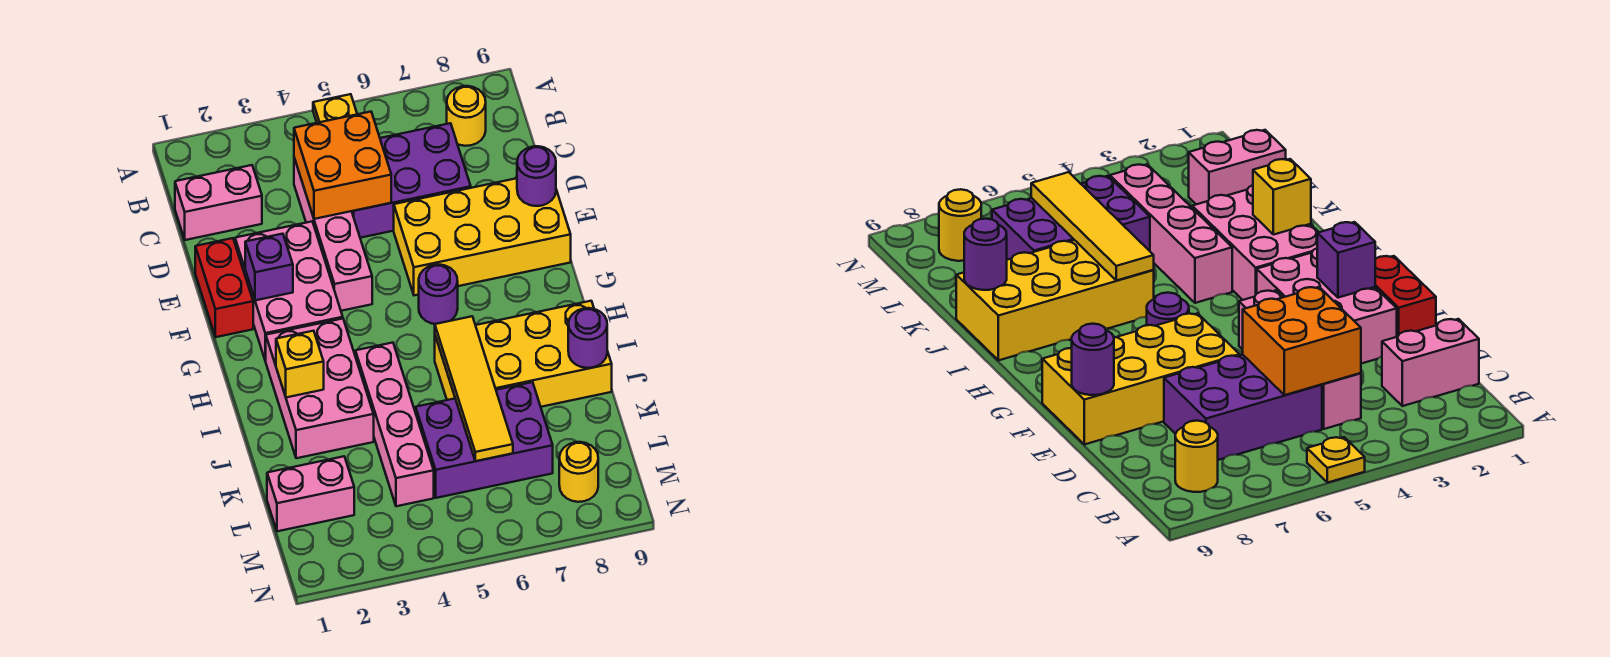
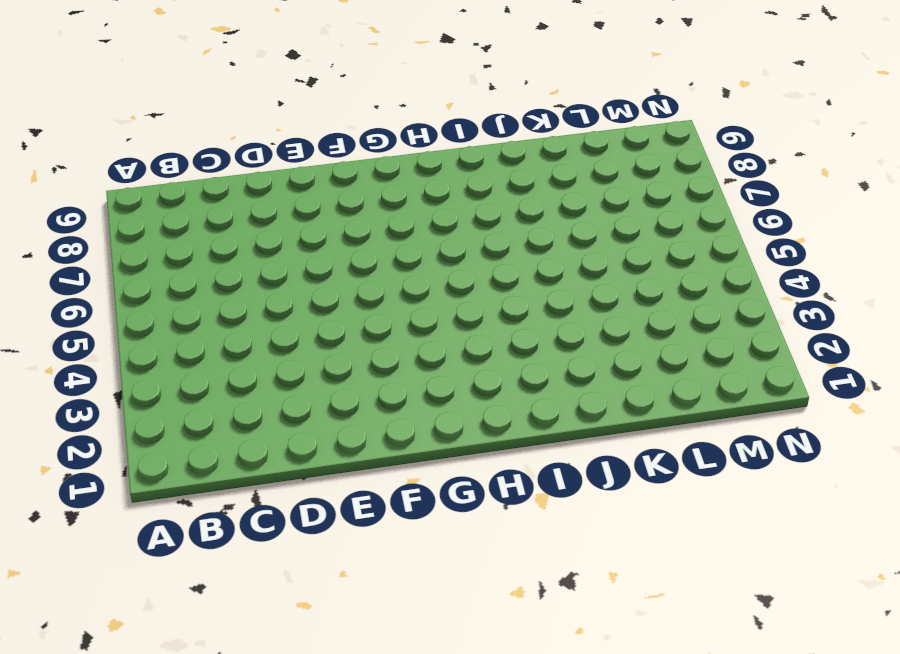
none -> yellow 1x1 plate [313,94,357,123]
none -> yellow 1x1 round brick [447,86,486,146]
none -> pink 1x2 brick [175,165,262,240]

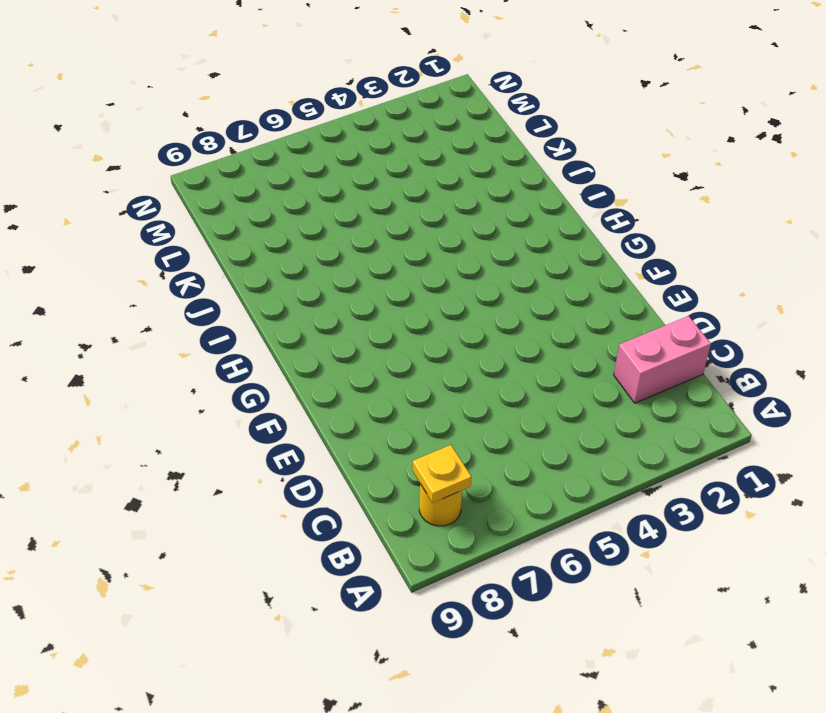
yellow 1x1 plate [412,445,472,503] -> yellow 1x1 plate moved to [313,94,357,123]
none -> pink 1x4 brick [294,158,372,311]
none -> purple 2x3 brick [352,123,471,238]
none -> red 1x2 brick [195,238,253,337]

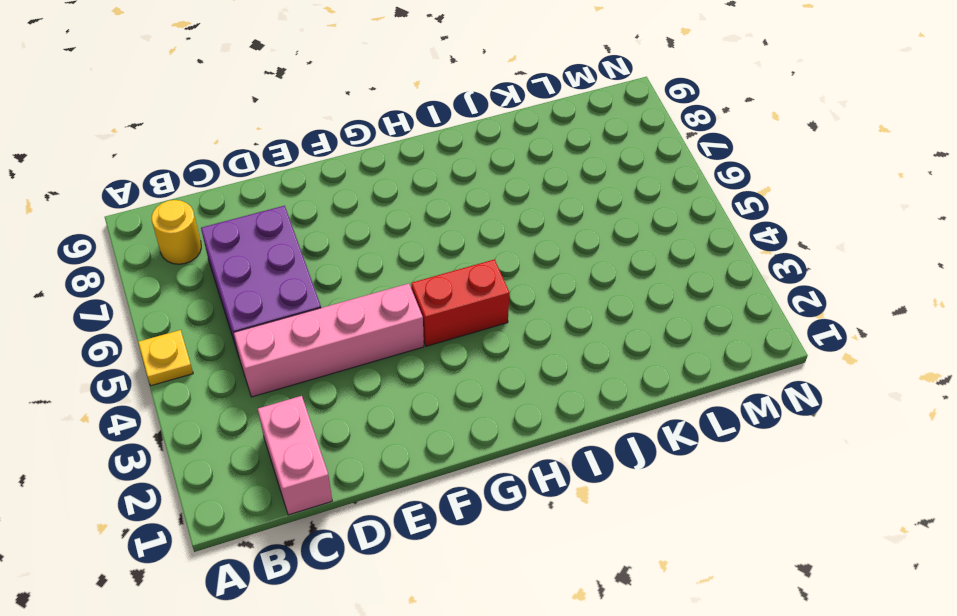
red 1x2 brick [411,259,510,346] -> red 1x2 brick moved to [195,238,253,337]
none -> pink 2x3 brick [235,222,343,361]
none -> yellow 2x4 brick [394,178,571,295]
none -> purple 1x1 round brick [419,265,458,324]

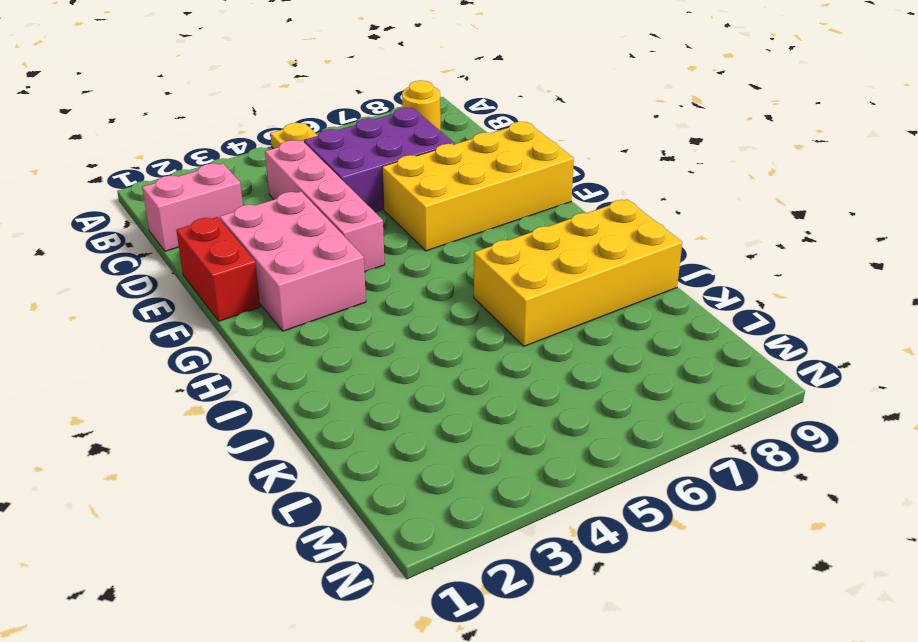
none -> purple 1x1 round brick [419,265,458,324]
none -> pink 2x3 brick [266,319,374,458]
none -> pink 1x4 brick [355,343,434,506]

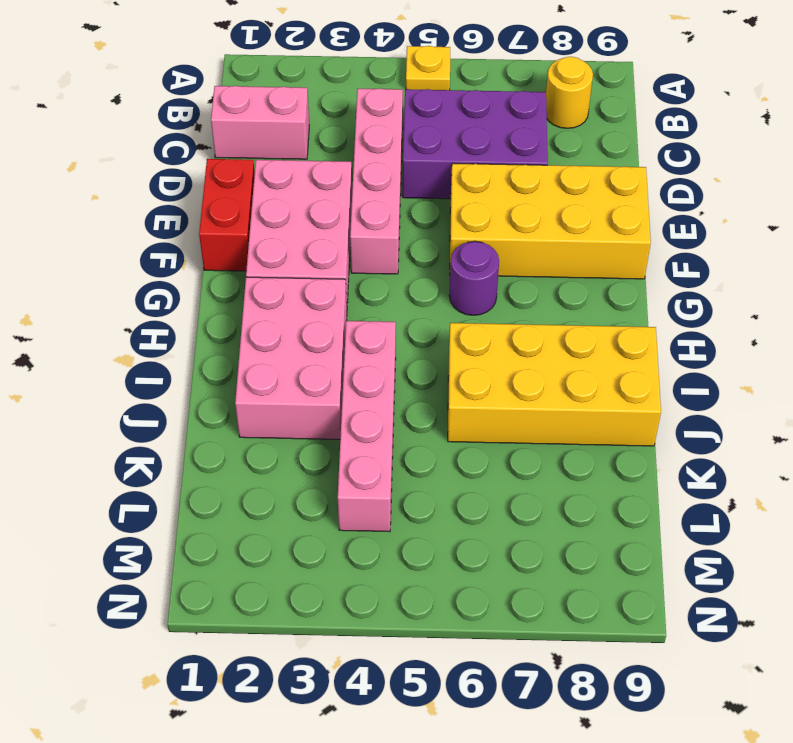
none -> purple 2x3 brick [416,382,553,498]
none -> pink 1x2 brick [267,456,354,531]
none -> yellow 1x1 round brick [559,442,598,502]

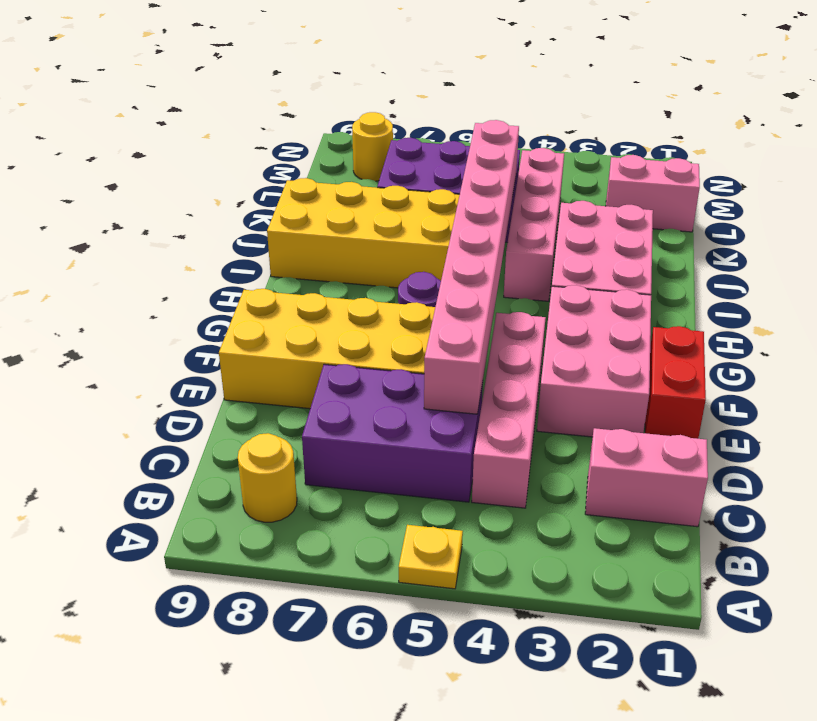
pink 1x8 brick [424,120,519,414] -> orange 2x2 brick [294,112,391,219]
none -> purple 1x1 round brick [517,146,556,206]
none -> purple 1x1 brick [245,234,293,300]
none -> yellow 1x1 brick [276,331,324,397]

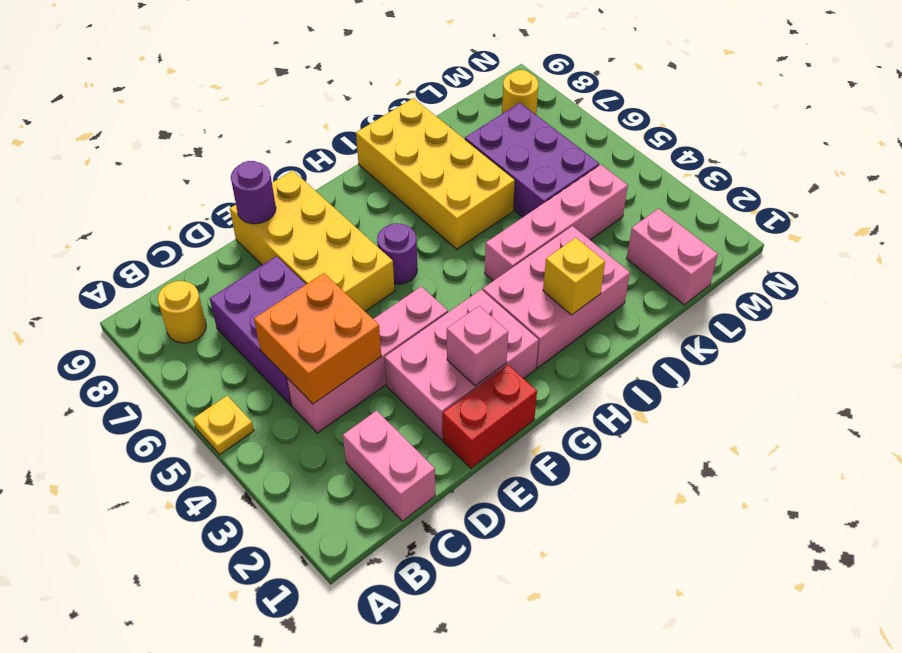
pink 1x1 brick [447,306,508,386] -> purple 1x1 brick [245,234,293,300]
none -> yellow 1x4 tile [435,316,513,461]
none -> purple 1x1 round brick [568,308,607,368]

